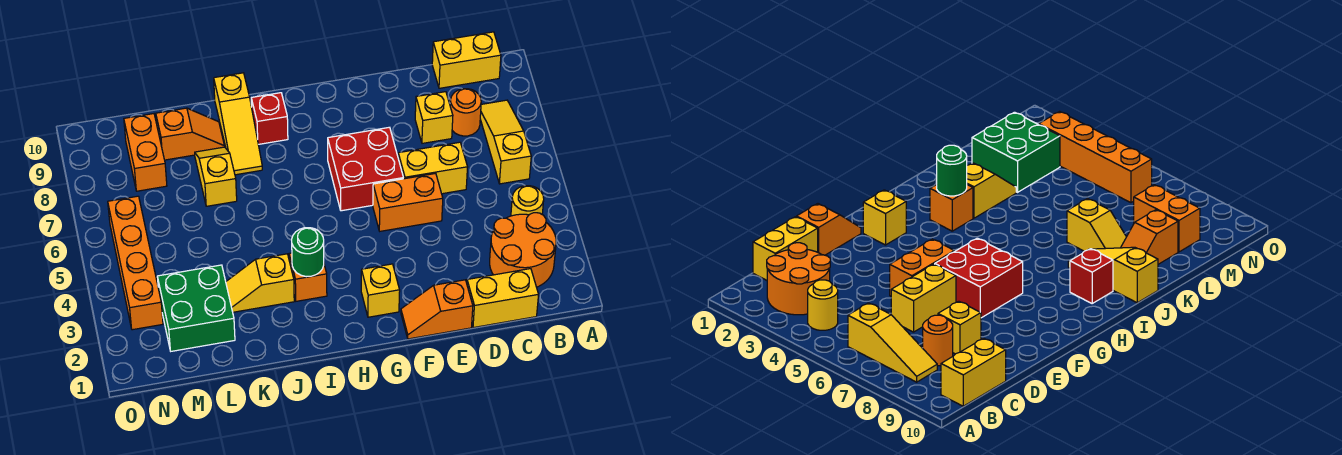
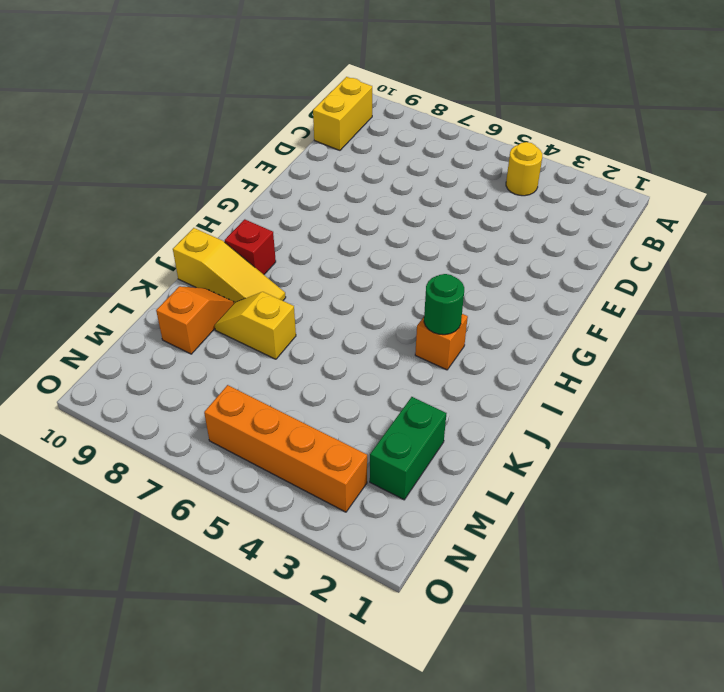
green 1x2 brick [370,397,446,500] -> green 2x2 brick [157,265,235,351]
none -> orange 2x2 round brick [490,213,556,287]
none -> yellow 1x3 slope [480,100,531,184]
none -> yellow 1x2 brick [467,269,539,328]

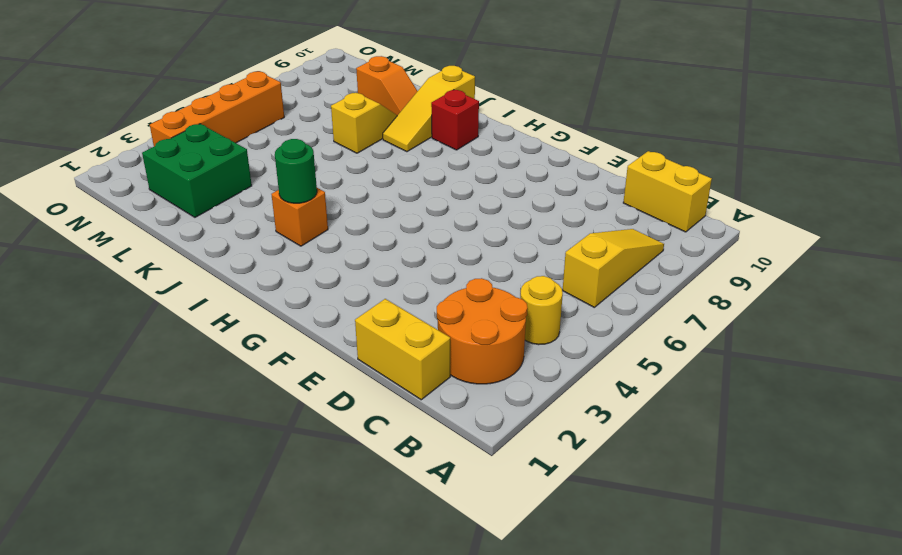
none -> orange 1x1 round brick [450,89,481,136]
none -> yellow 1x2 brick [398,142,468,194]
none -> yellow 1x1 brick [415,92,453,143]

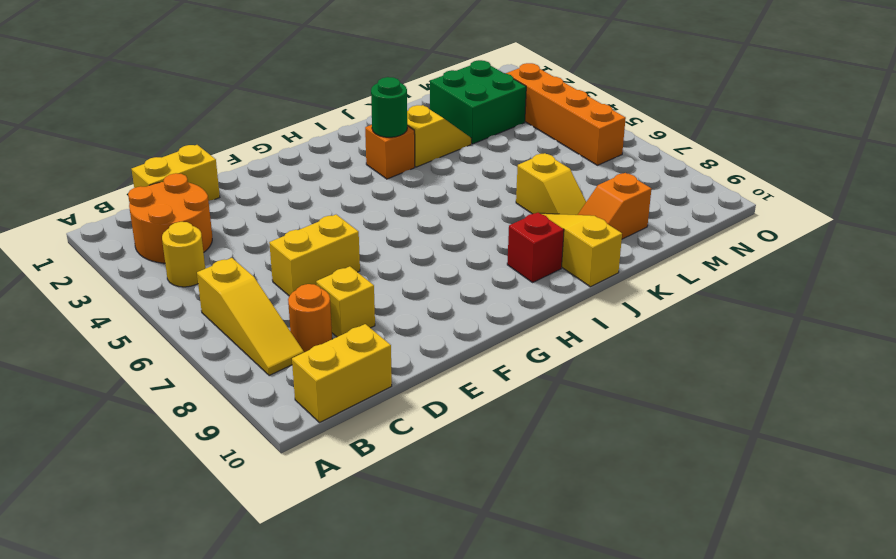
none -> orange 1x2 slope [401,280,473,339]
none -> orange 1x2 brick [373,173,443,231]
none -> red 2x2 brick [328,127,403,211]

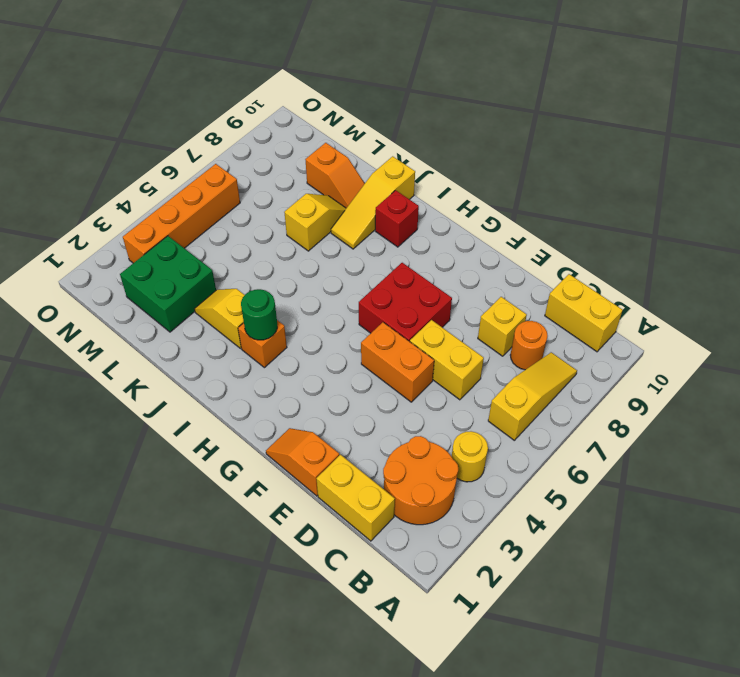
none -> yellow 1x1 brick [361,264,400,317]
none -> orange 1x2 brick [124,114,167,191]

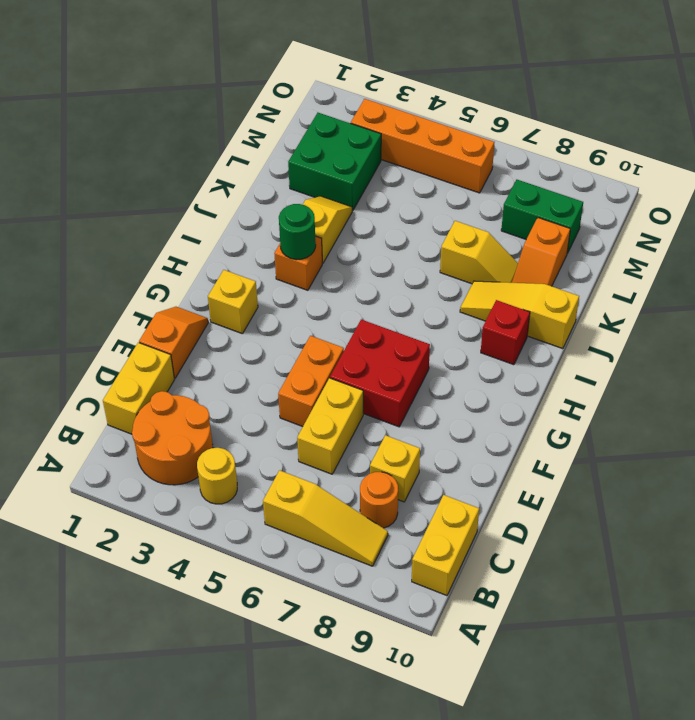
green 1x2 brick [501,180,583,253] -> orange 1x2 brick [124,114,167,191]

